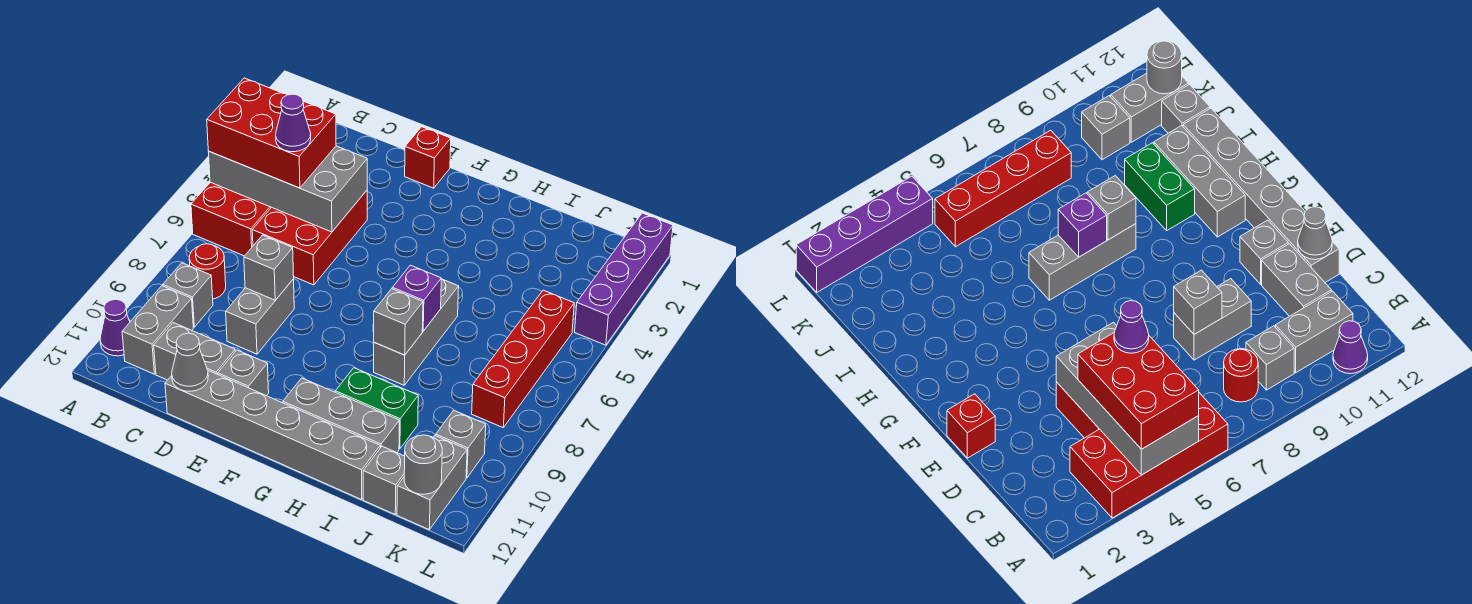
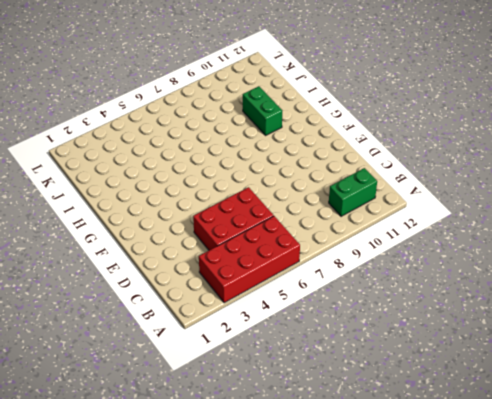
green 1x2 brick [329,168,377,216] -> grey 1x2 brick [122,286,193,374]
none -> purple 1x1 cone [100,299,130,356]
none -> red 1x1 round brick [189,244,226,299]
none -> grey 1x1 brick [163,263,213,327]

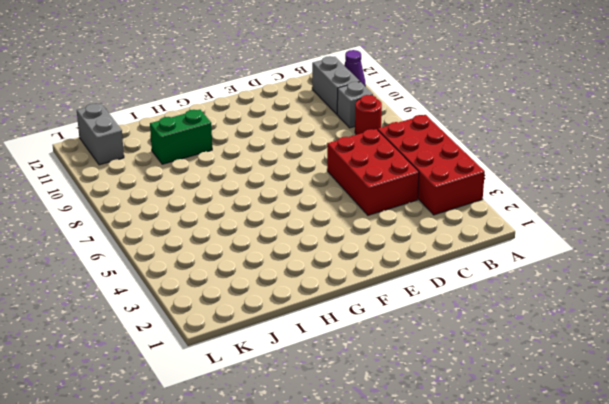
none -> grey 1x2 brick [154,323,235,380]
none -> grey 1x2 brick [226,279,294,354]
none -> grey 1x6 brick [165,371,380,500]

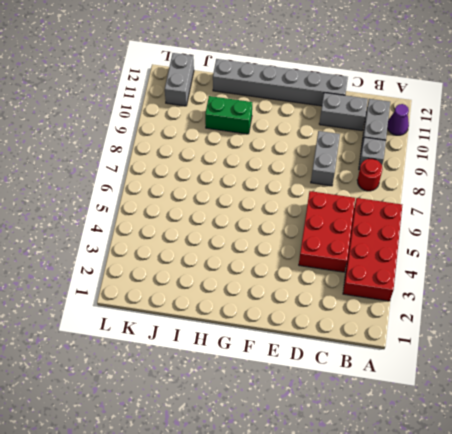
none -> red 1x1 brick [405,127,451,188]
none -> grey 1x1 brick [218,350,269,396]
none -> grey 1x3 brick [283,378,399,453]

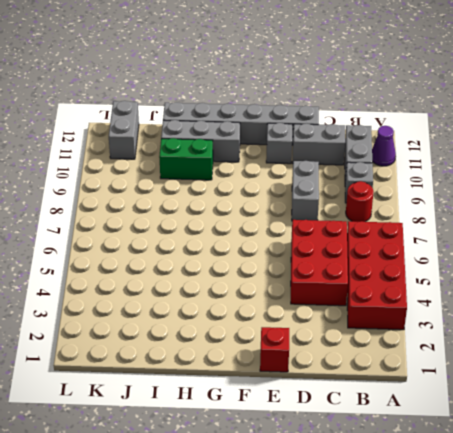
none -> grey 1x3 brick [374,279,459,385]
none -> grey 1x1 brick [363,446,405,514]
none -> red 1x4 brick [472,290,574,427]

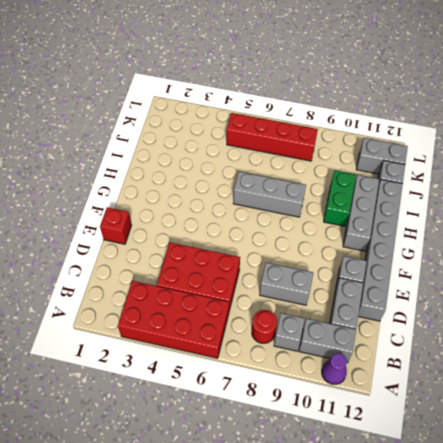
none -> grey 1x1 brick [436,410,486,478]
none -> purple 1x4 brick [575,213,673,345]
none -> grey 2x4 brick [208,146,367,232]

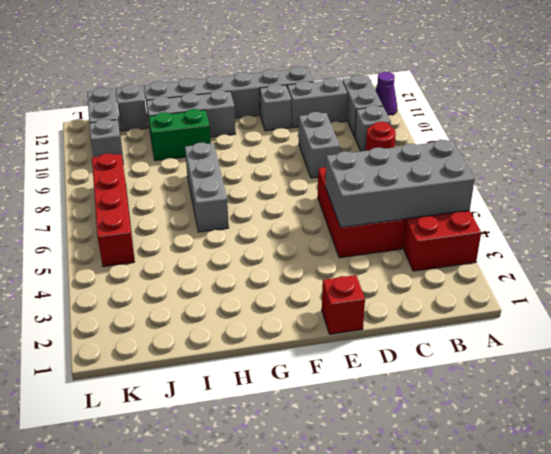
none -> purple 1x4 brick [575,213,673,345]
none -> grey 1x1 brick [244,235,294,300]
none -> grey 1x1 cone [172,333,208,391]

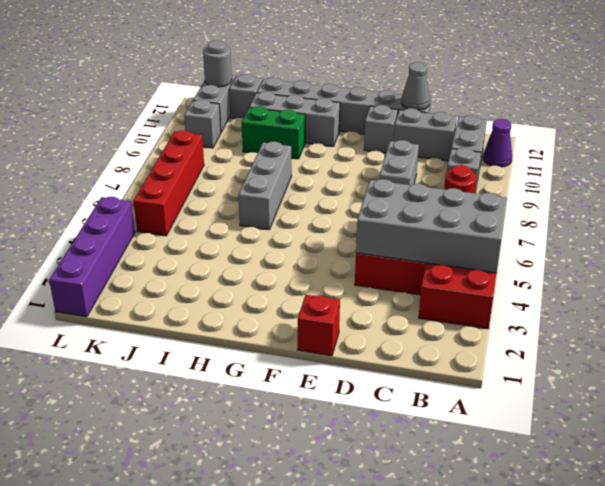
none -> grey 1x1 brick [244,235,294,300]
none -> purple 1x1 brick [392,265,441,331]
none -> grey 1x1 brick [374,289,423,355]

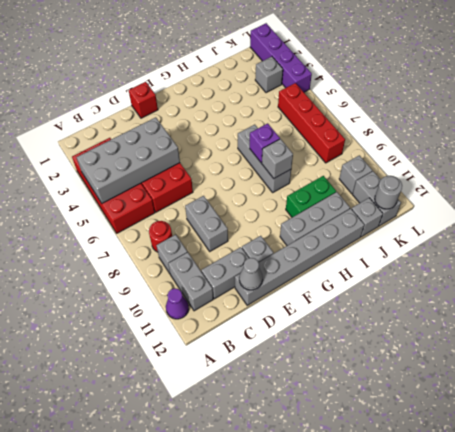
grey 1x1 brick [255,57,283,93] -> grey 1x1 brick moved to [244,235,294,300]
none -> red 2x3 brick [207,78,336,188]
none -> purple 1x1 cone [276,94,311,152]

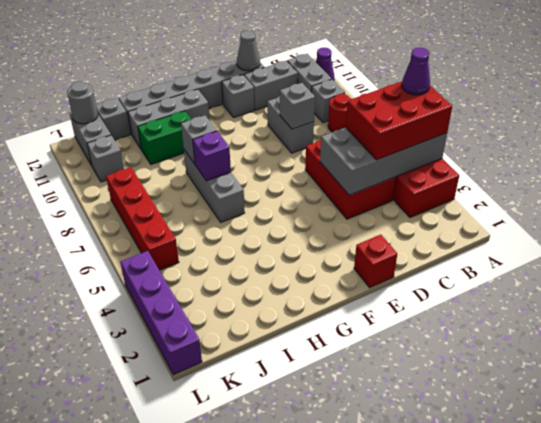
purple 1x1 cone [402,48,430,95] -> purple 1x1 cone moved to [276,94,311,152]

